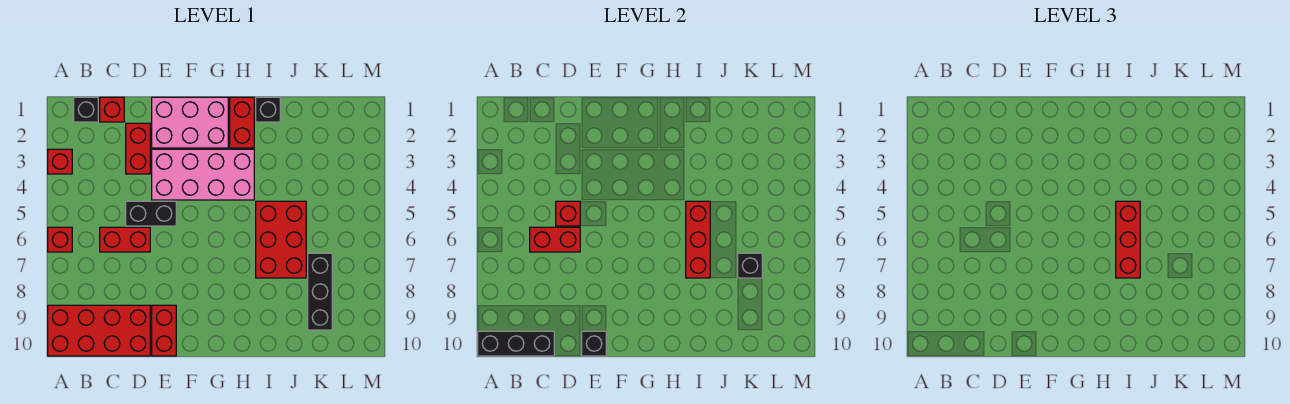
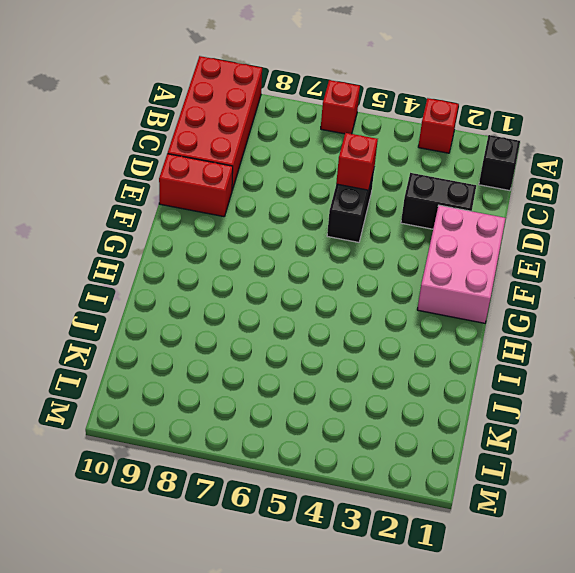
black 1x2 brick [401,173,476,229] -> red 1x2 brick [126,123,150,174]
none -> red 1x1 brick [100,97,124,122]
none -> red 1x2 brick [100,227,150,252]
none -> pink 2x4 brick [152,149,254,200]

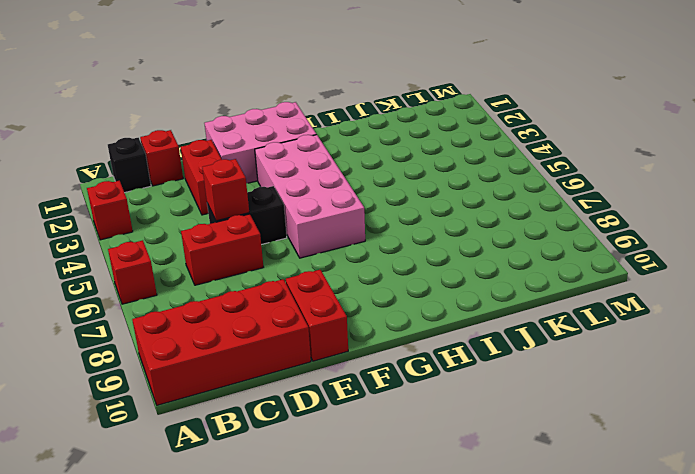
pink 2x4 brick [255,135,365,258] -> pink 2x4 brick turned to [152,149,254,200]
none -> red 1x2 brick [230,97,254,148]
none -> black 1x1 brick [256,97,280,122]
none -> red 2x3 brick [256,201,306,278]

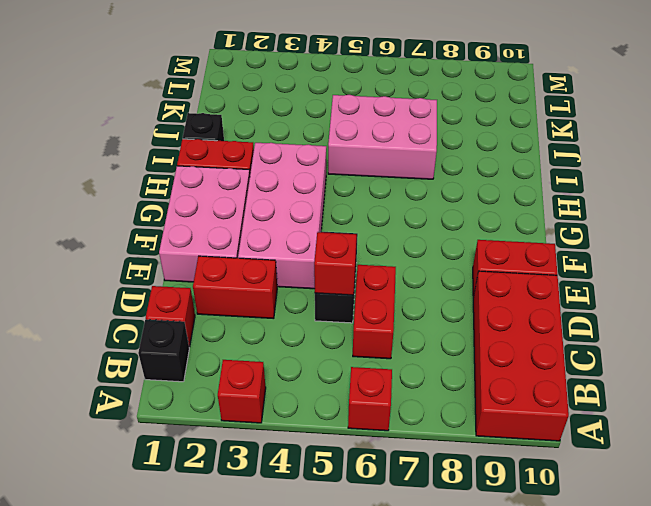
pink 2x3 brick [328,95,437,179] -> red 2x3 brick [256,201,306,278]
none -> black 1x3 brick [308,253,332,330]
none -> black 1x3 brick [478,331,554,356]
none -> red 1x2 brick [530,227,580,252]

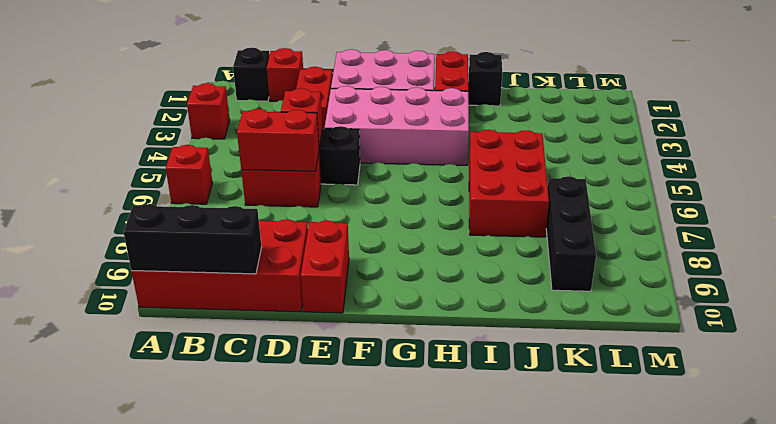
none -> black 1x1 brick [582,331,606,356]
none -> red 1x3 brick [686,201,710,278]
none -> black 1x1 brick [738,253,762,278]

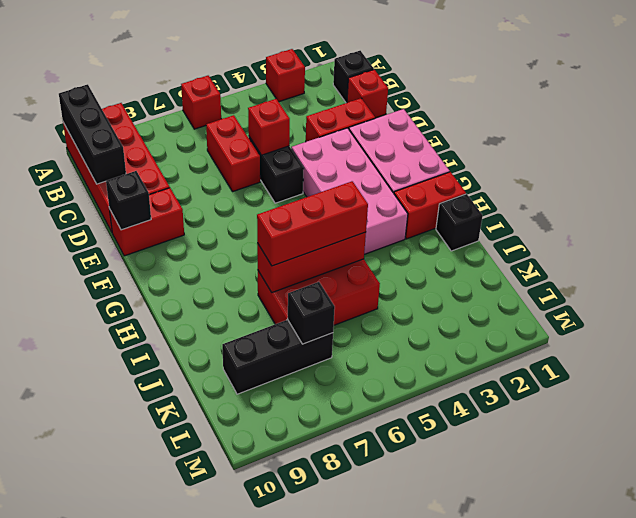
none -> red 1x2 brick [530,227,580,252]

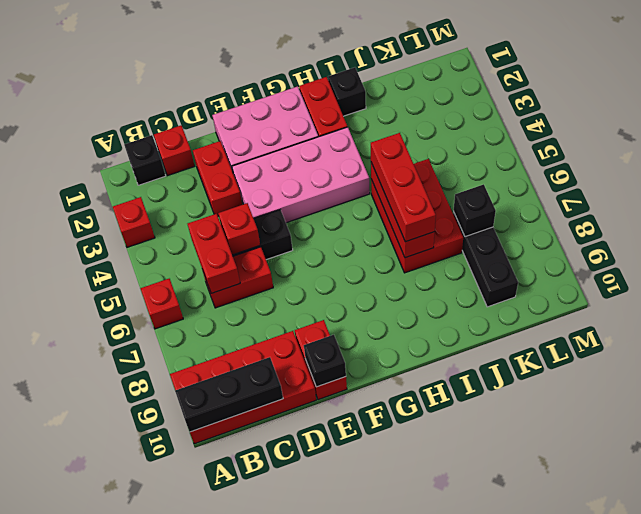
red 1x2 brick [188,214,240,293] -> red 1x2 brick turned to [530,227,580,252]

